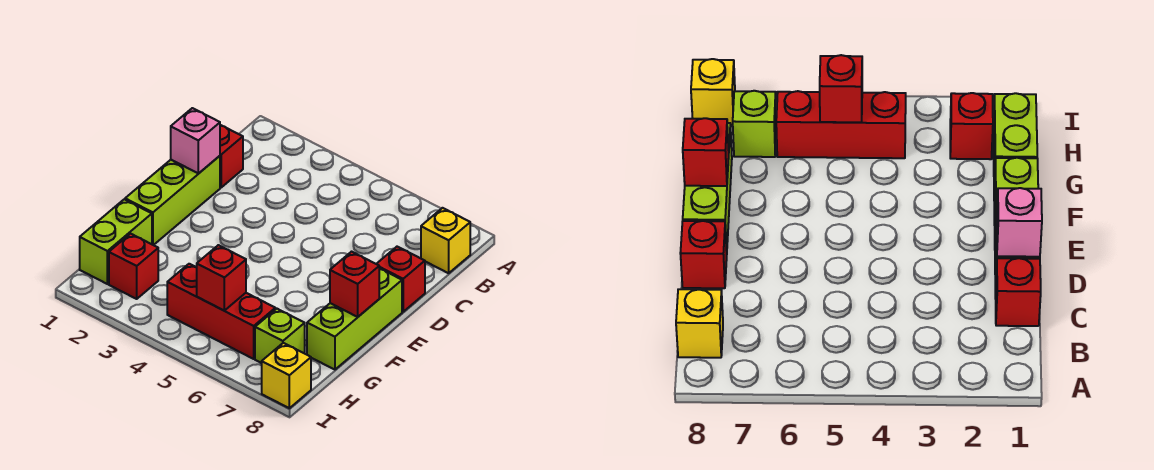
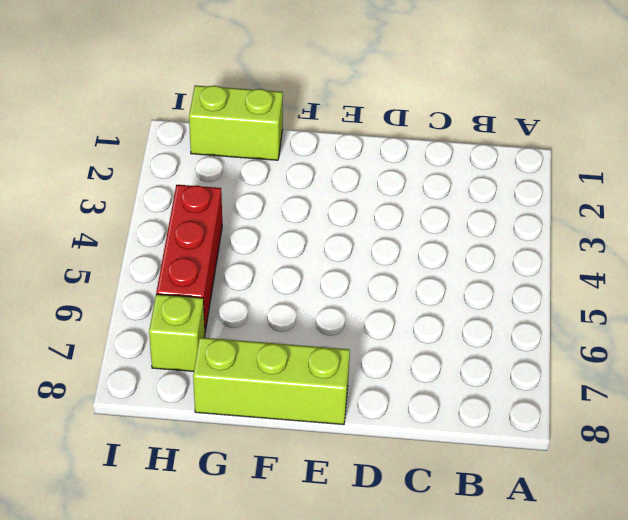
none -> yellow 1x1 brick [421,208,470,273]
none -> red 1x1 brick [220,125,243,187]
none -> lime 1x3 brick [125,156,220,245]

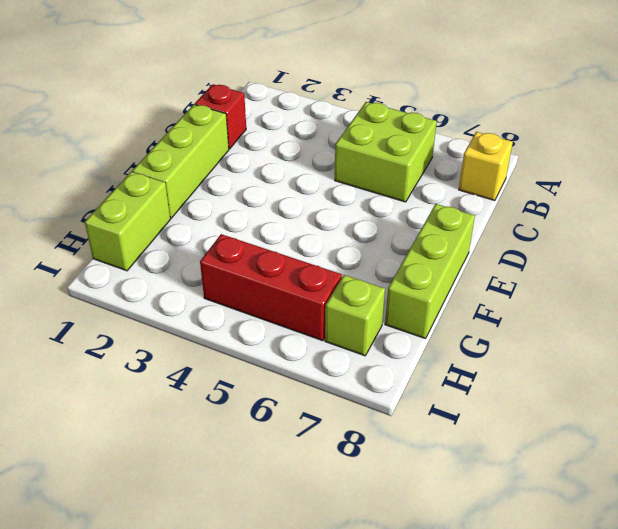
lime 2x2 brick [335,102,437,202] -> none
none -> red 1x1 brick [377,247,425,312]
none -> red 1x1 brick [109,234,158,299]
none -> yellow 1x1 brick [262,343,311,408]

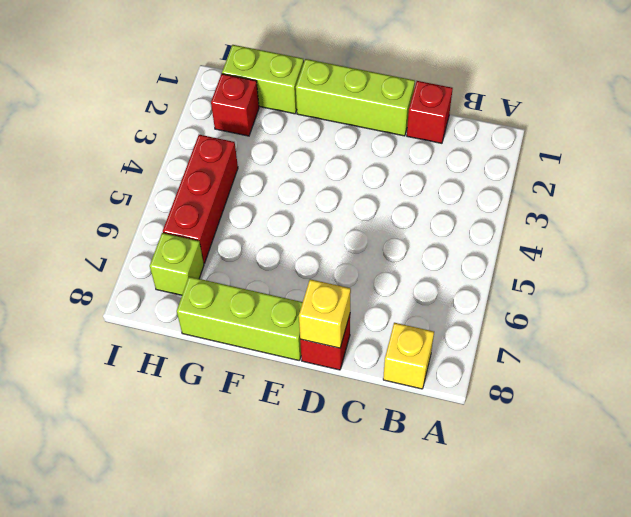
yellow 1x1 brick [299,279,351,348] -> yellow 1x1 brick moved to [262,343,311,408]
none -> pink 1x1 brick [171,108,220,173]
none -> red 1x1 brick [330,252,379,317]
none -> red 1x1 brick [197,245,246,310]

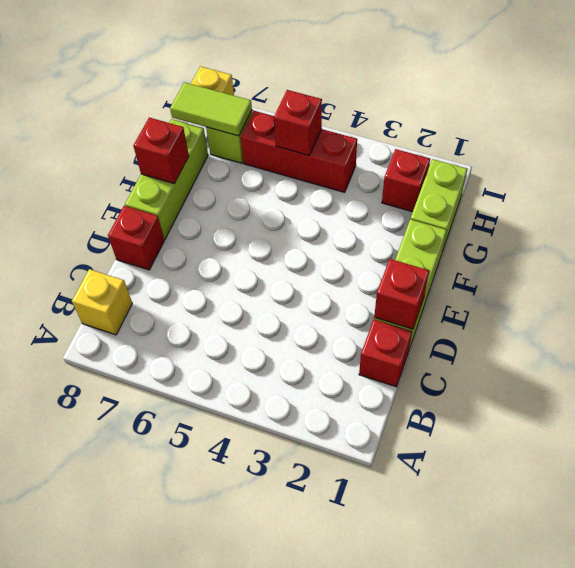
red 1x1 brick [374,259,429,329] -> pink 1x1 brick [171,108,220,173]
lime 1x2 tile [170,82,252,136] -> none

